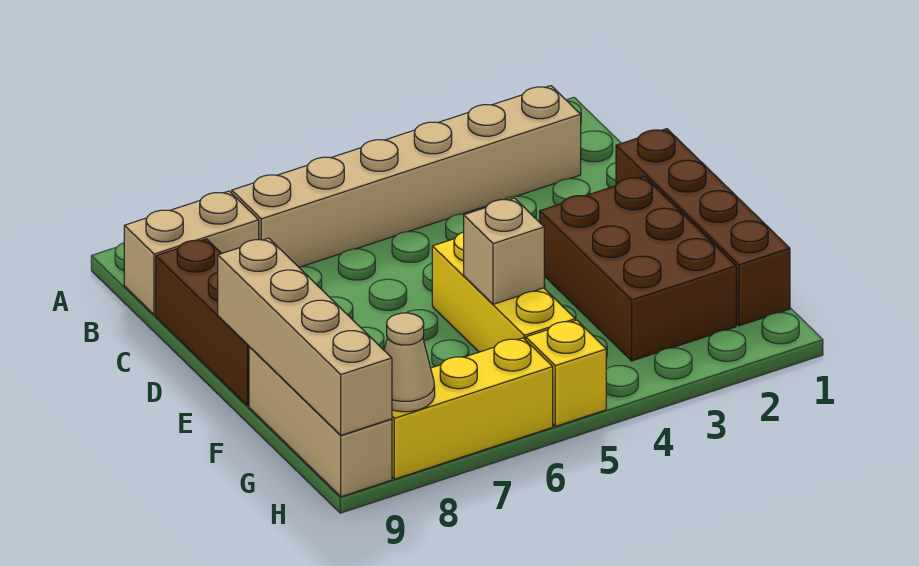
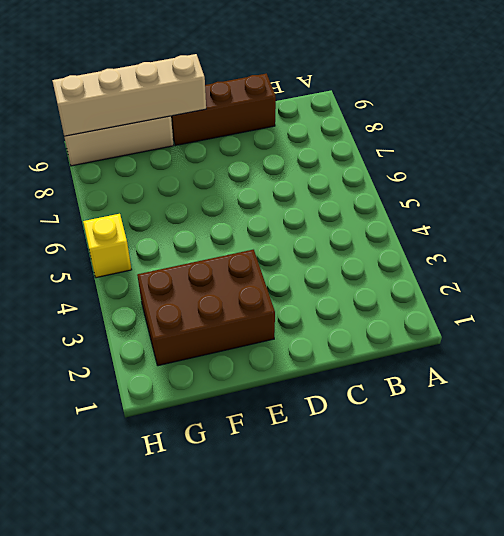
none -> tan 1x6 brick [232,86,581,267]
none -> tan 1x2 brick [124,191,259,315]
none -> brown 1x4 brick [616,129,790,326]

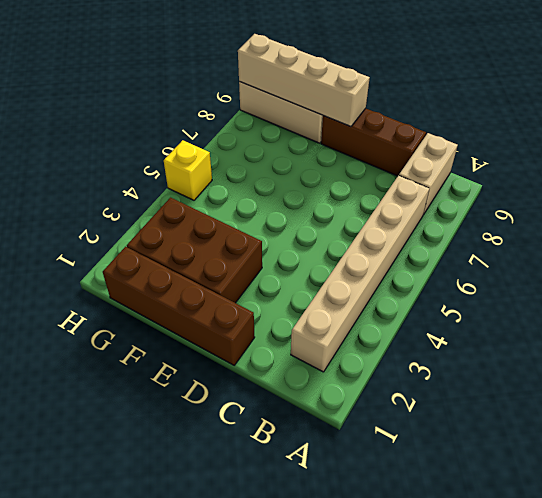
none -> yellow 1x3 brick [432,232,575,352]
none -> yellow 1x3 brick [392,338,553,479]
none -> tan 1x1 brick [464,198,544,304]

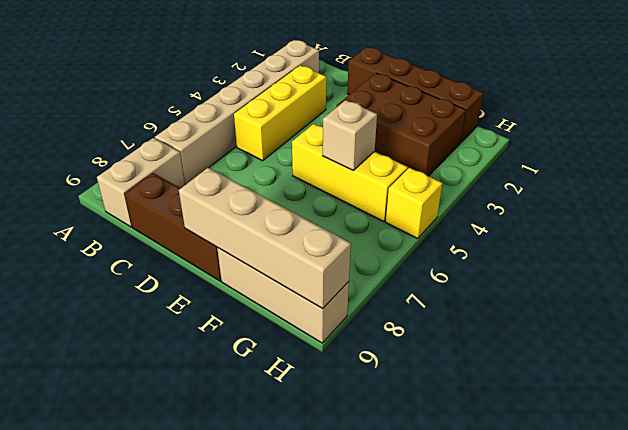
yellow 1x3 brick [234,65,326,161] -> yellow 1x3 brick moved to [392,338,553,479]
none -> tan 1x1 cone [384,313,435,412]

